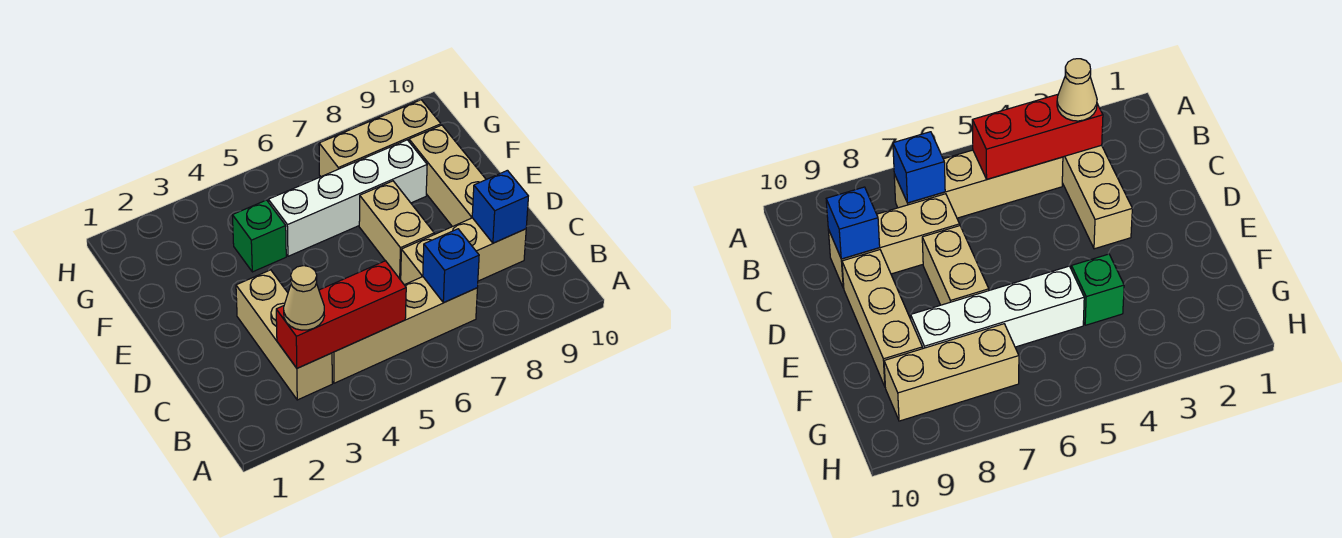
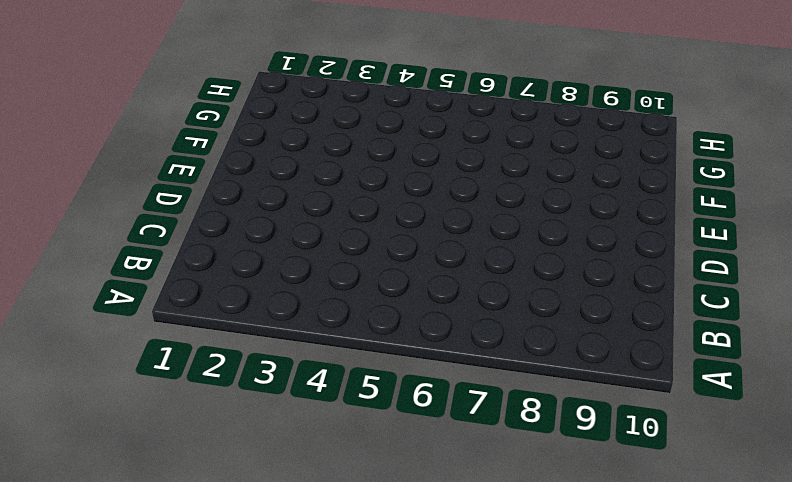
none -> tan 1x3 brick [236,270,332,400]
none -> tan 1x4 brick [332,277,477,383]
none -> tan 1x3 brick [401,218,526,285]

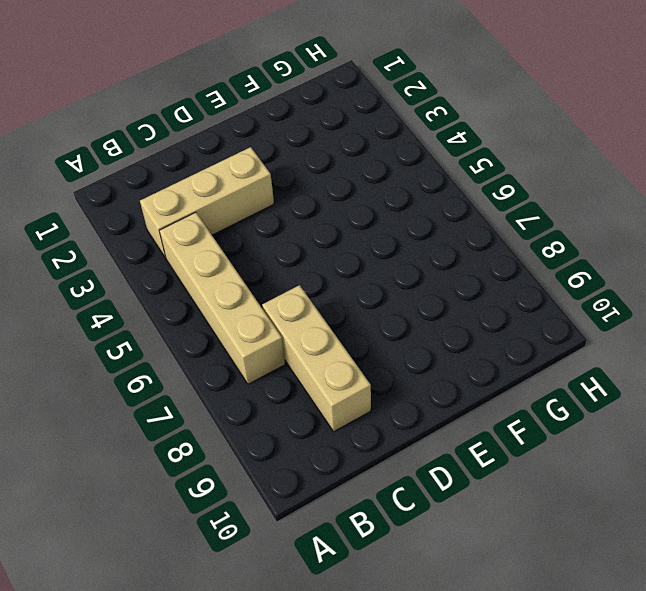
none -> tan 1x2 brick [359,181,434,279]
none -> tan 1x3 brick [409,125,486,227]
none -> green 1x1 brick [232,200,286,272]

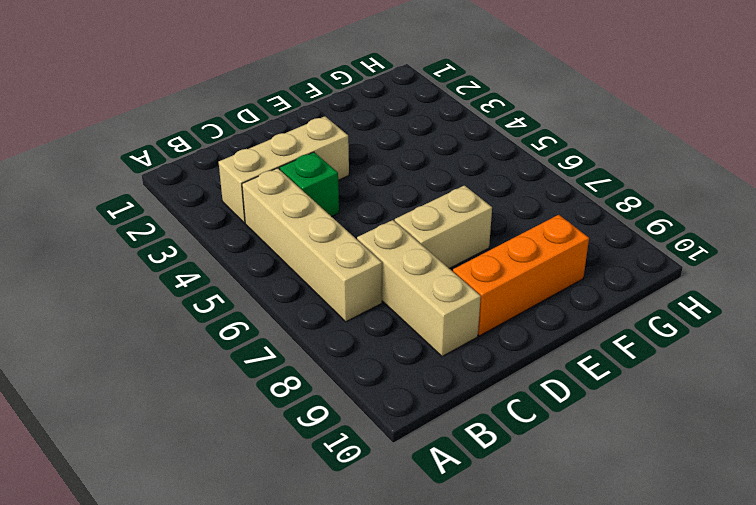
green 1x1 brick [279,152,339,217] -> green 1x1 brick moved to [232,200,286,272]
orange 1x3 brick [453,215,589,336] -> tan 1x3 brick [409,125,486,227]
none -> white 1x4 brick [268,140,427,256]
none -> tan 1x3 brick [319,100,441,177]
none -> red 1x3 brick [276,261,406,368]

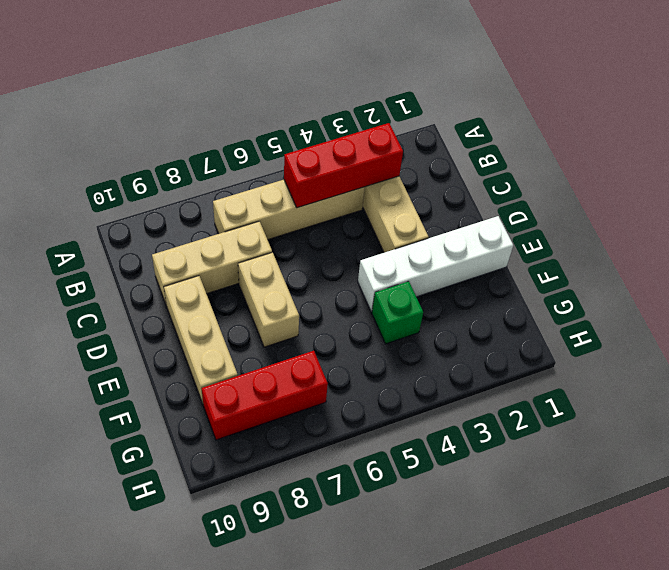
white 1x4 brick [358,216,513,312] -> white 1x4 brick moved to [268,140,427,256]
red 1x3 brick [202,351,328,440] -> tan 1x3 brick [319,100,441,177]
none -> blue 1x1 brick [423,229,479,303]
none -> blue 1x1 brick [472,170,528,243]
none -> tan 1x1 cone [284,266,324,330]

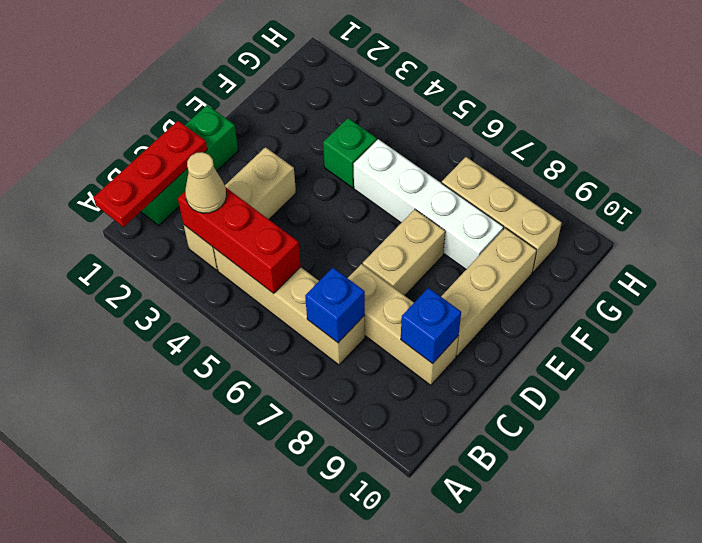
red 1x3 plate [94,121,207,227] -> none
green 1x3 brick [141,105,238,225] -> none

